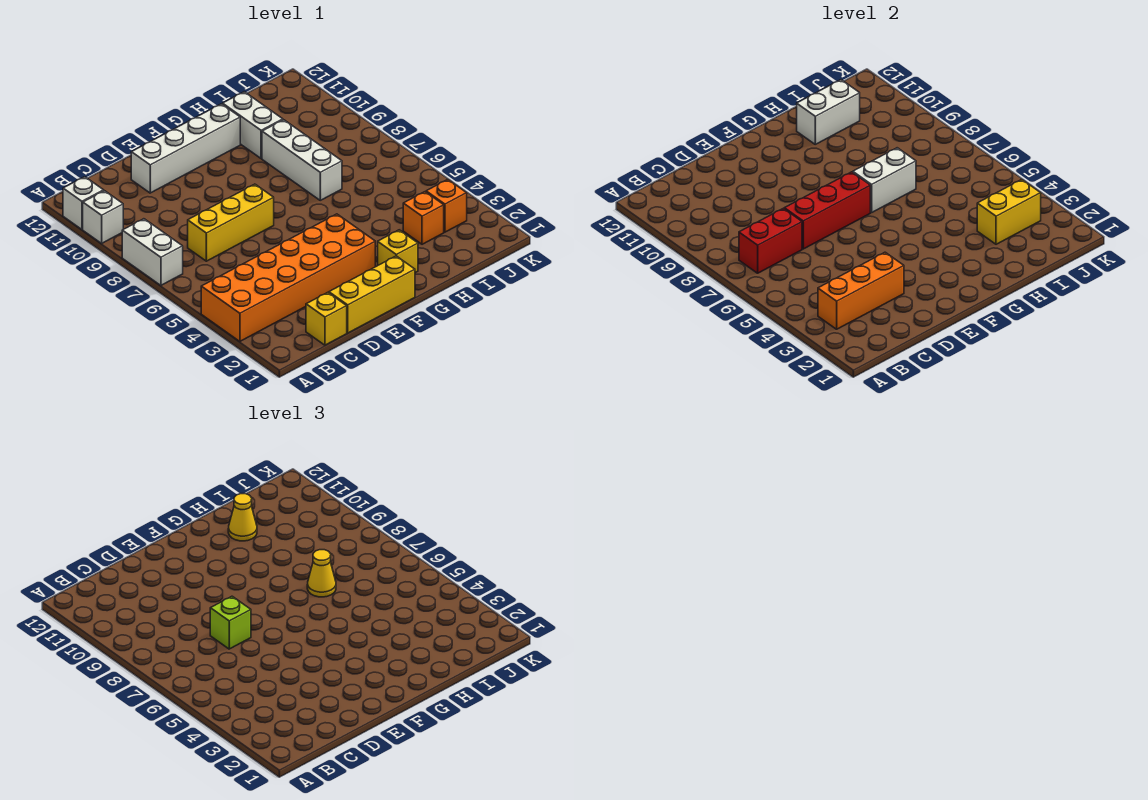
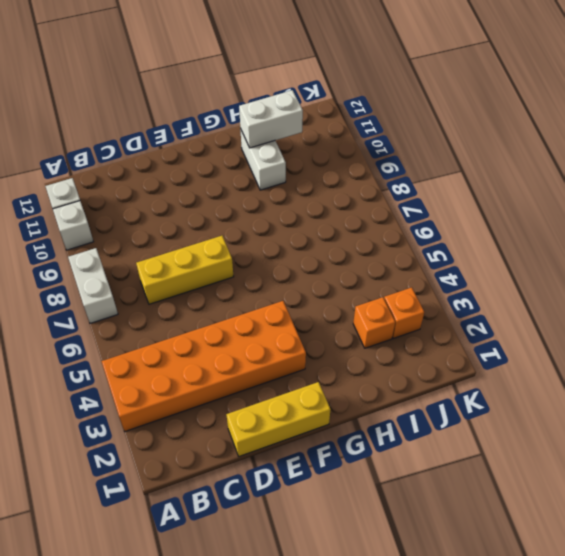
none -> yellow 1x1 brick [306,292,347,345]
none -> white 1x4 brick [131,104,240,193]
none -> yellow 1x1 brick [378,230,418,273]

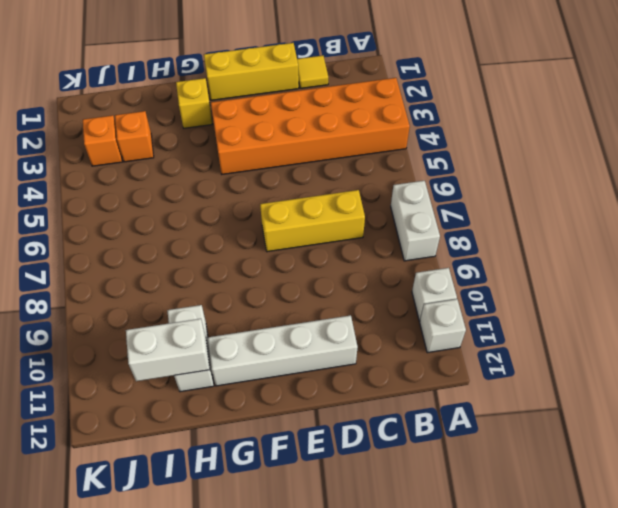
yellow 1x1 tile [297,56,328,88] -> yellow 1x1 brick [306,292,347,345]
none -> white 1x3 brick [262,120,342,200]
none -> orange 1x3 brick [818,252,904,329]
none -> red 1x2 brick [739,208,802,273]

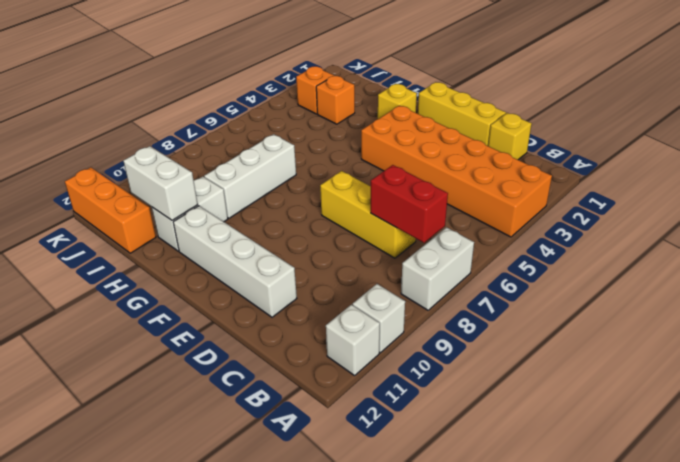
orange 1x3 brick [65,167,156,253] -> orange 1x3 brick moved to [818,252,904,329]
none -> red 1x3 brick [784,172,870,249]
none -> white 1x2 brick [853,148,916,213]
none -> yellow 1x2 brick [977,179,1041,244]

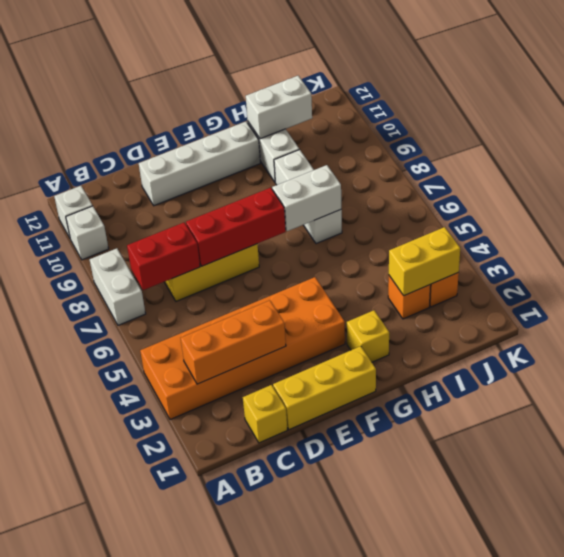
none -> lime 1x1 brick [210,596,251,649]
none -> yellow 1x1 cone [307,550,336,597]
none -> yellow 1x1 cone [228,494,257,541]

